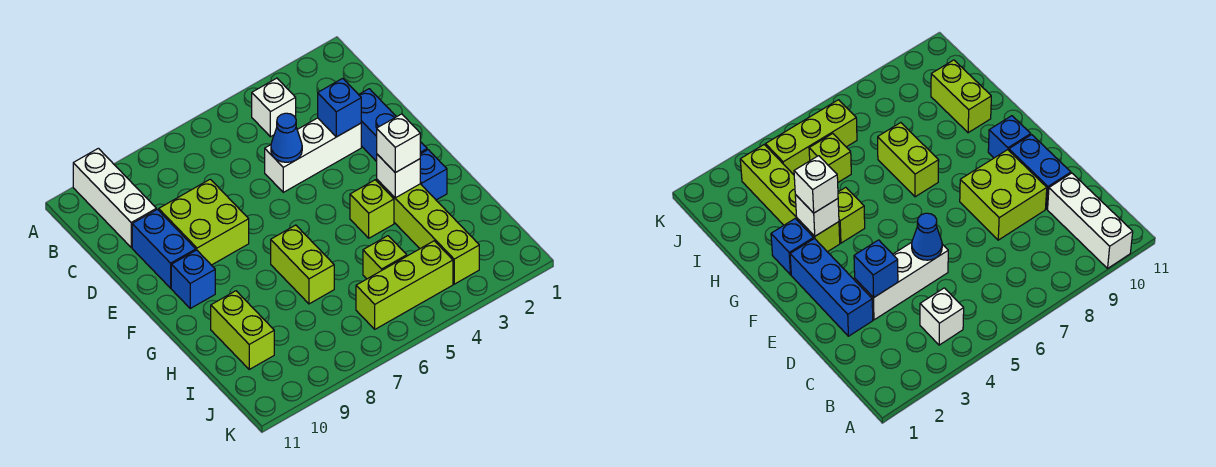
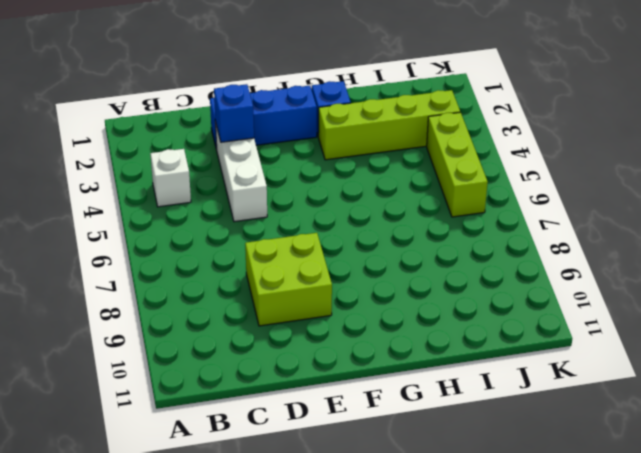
none -> white 1x3 brick [73,148,156,247]
none -> blue 1x2 brick [132,209,196,288]
none -> blue 1x1 brick [171,250,215,308]

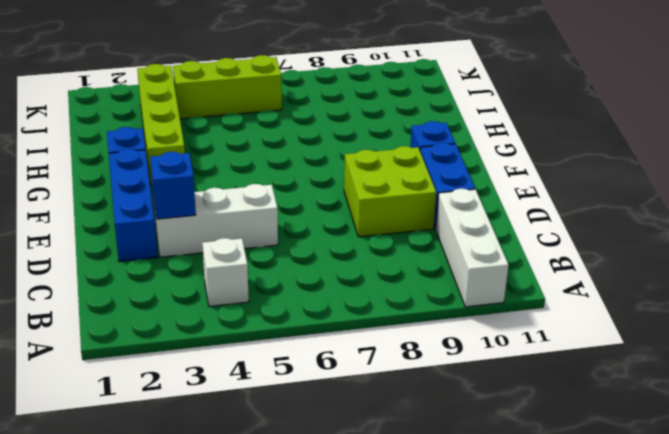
none -> lime 1x1 brick [350,180,394,238]
none -> lime 1x2 brick [271,225,334,304]
none -> lime 1x2 brick [211,291,274,369]

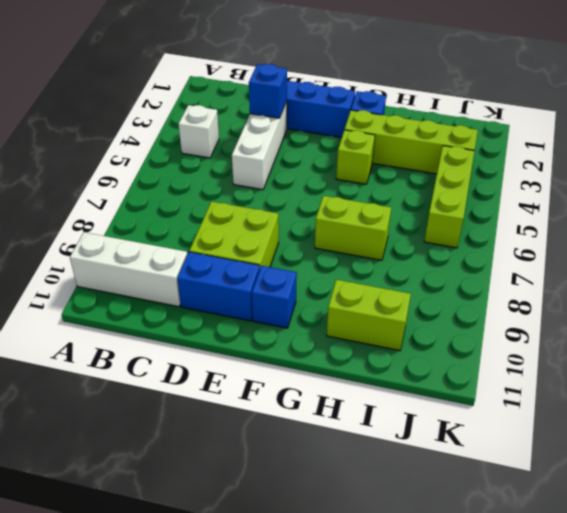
none -> lime 1x1 brick [363,236,407,279]
none -> blue 1x1 cone [271,113,302,162]
none -> white 1x1 brick [377,154,420,198]

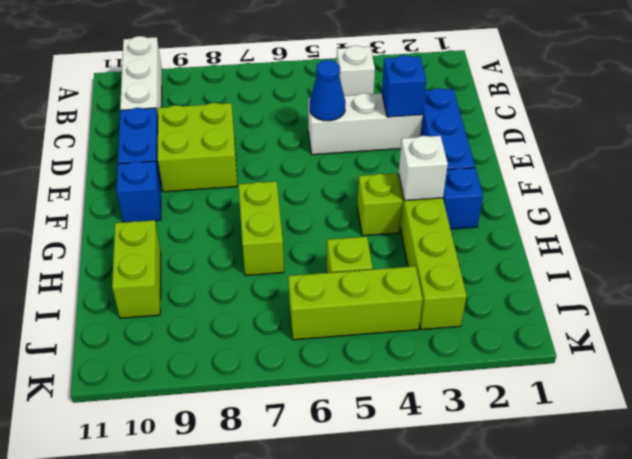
none -> white 1x1 brick [377,114,420,173]

